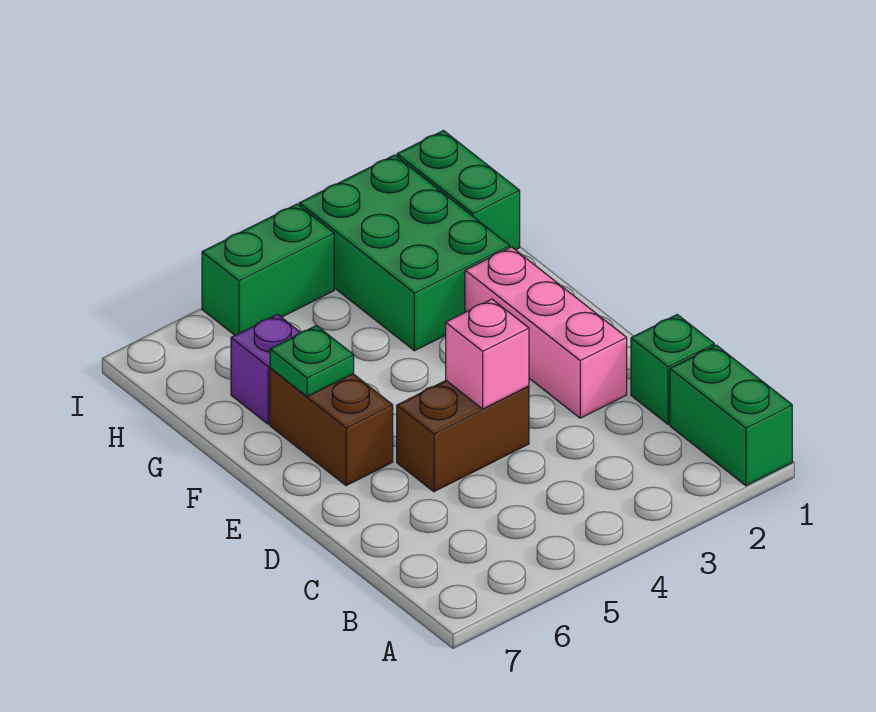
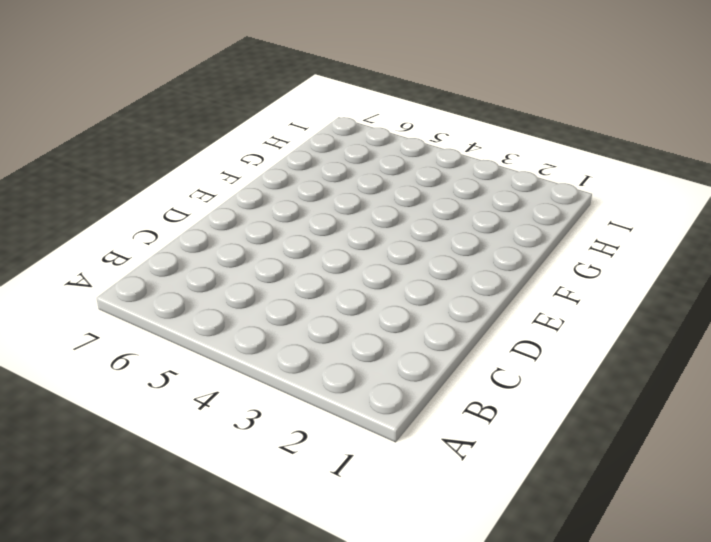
none -> green 1x2 brick [670,345,792,486]
none -> green 1x1 brick [631,315,714,424]

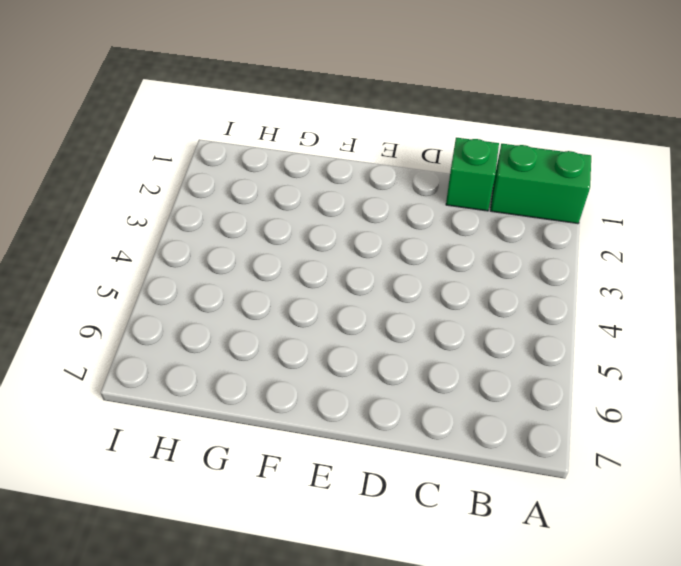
none -> pink 1x3 brick [465,247,627,418]
none -> brown 1x2 brick [397,381,529,492]

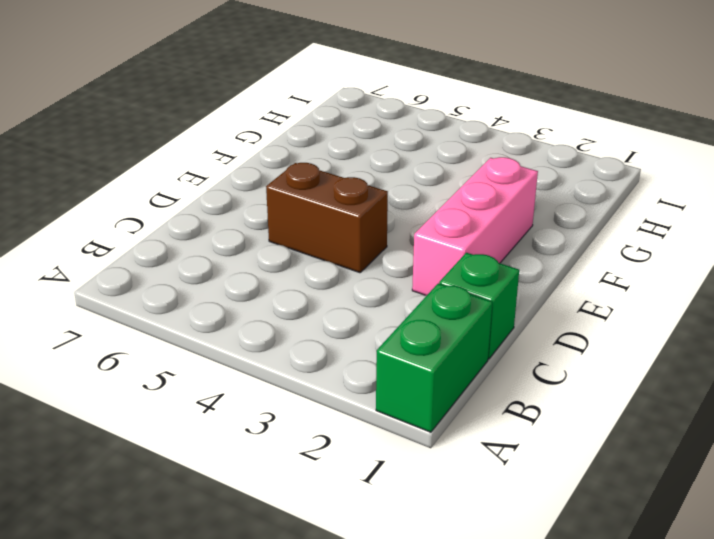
none -> brown 1x2 brick [270,368,393,486]
none -> green 2x3 brick [299,155,510,351]

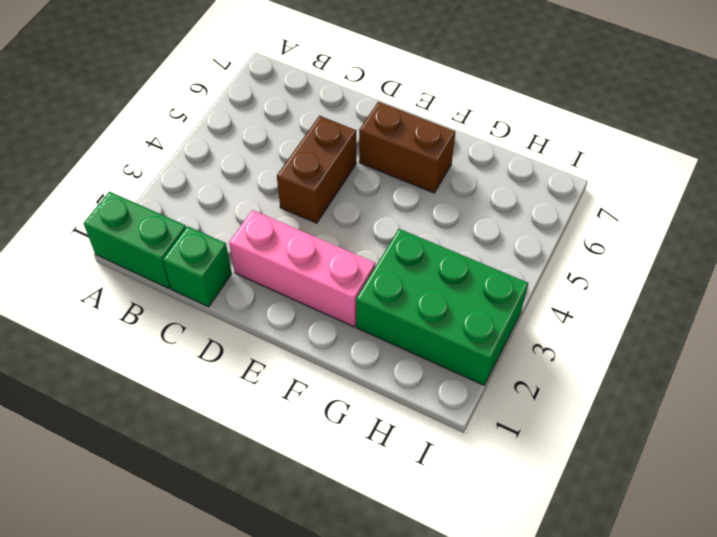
none -> purple 1x1 brick [231,314,300,424]
none -> green 1x2 brick [397,131,520,250]

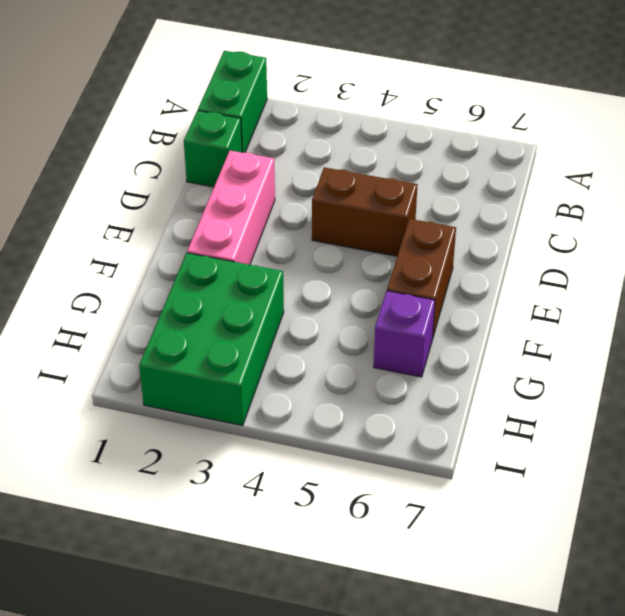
none -> green 1x2 brick [397,131,520,250]
none -> green 1x2 brick [202,204,334,335]

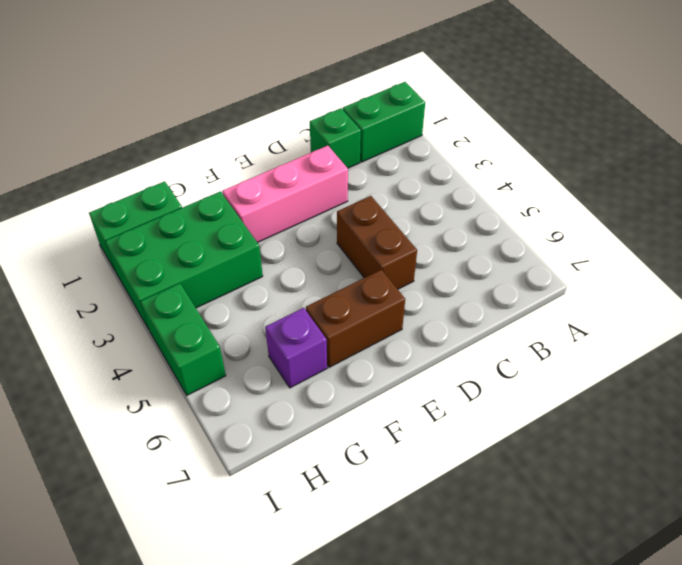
none -> pink 1x1 brick [446,299,529,409]
none -> green 1x1 plate [270,326,354,397]

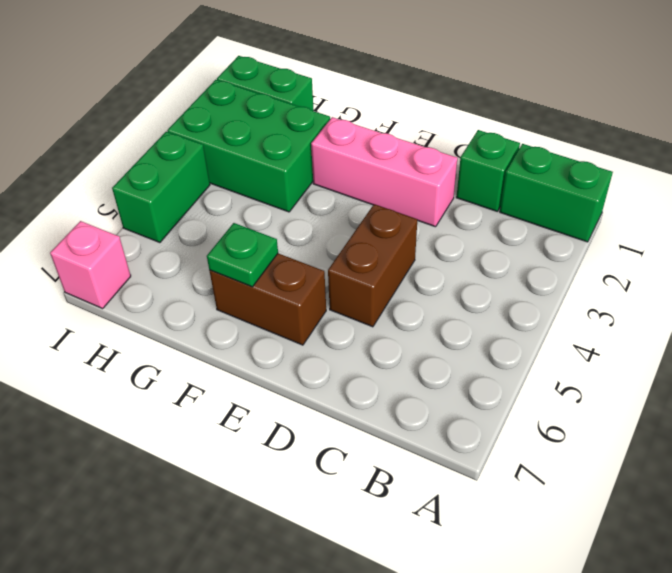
pink 1x1 brick [50,221,131,309] -> pink 1x1 brick moved to [446,299,529,409]
none -> purple 1x1 brick [231,314,300,424]

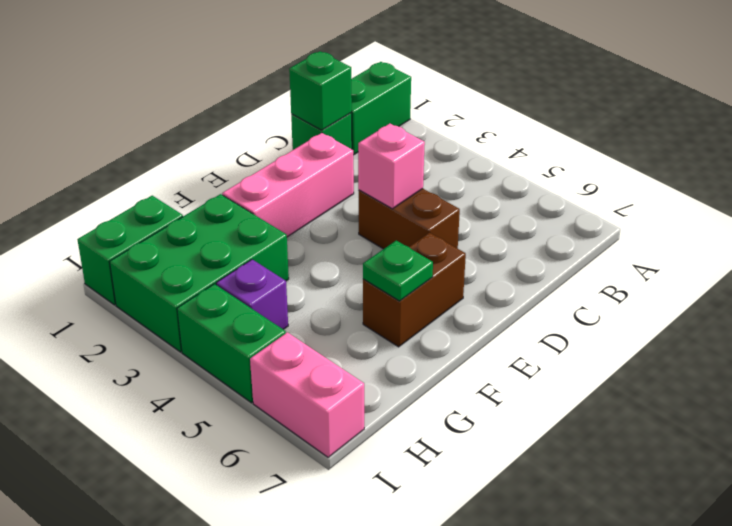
green 1x1 brick [289,51,352,130] -> none
purple 1x1 brick [216,259,288,329] -> purple 1x1 brick moved to [231,314,300,424]
pink 1x2 brick [250,332,364,457] -> none

